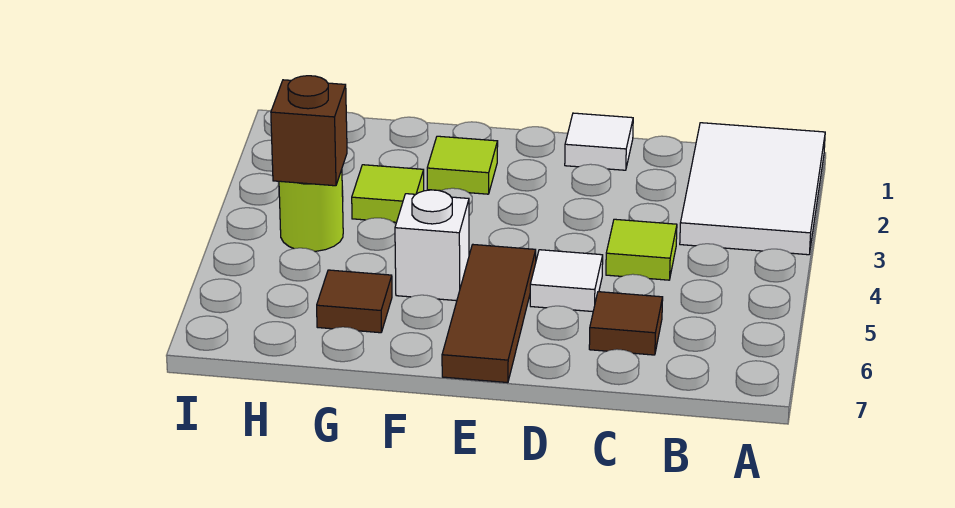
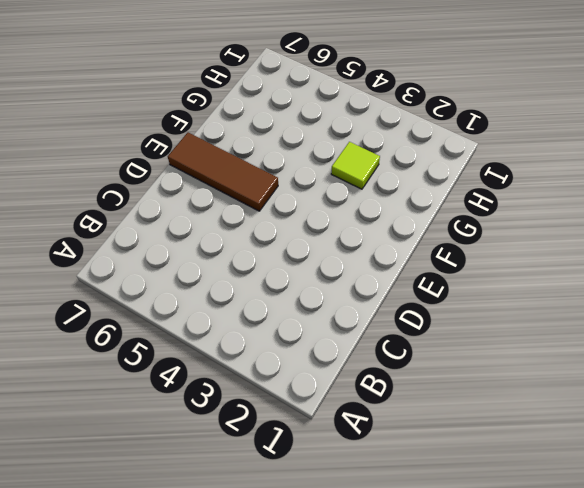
none -> white 2x3 tile [680,123,825,255]
none -> lime 1x1 tile [606,219,677,280]
none -> brown 1x1 tile [589,292,663,355]

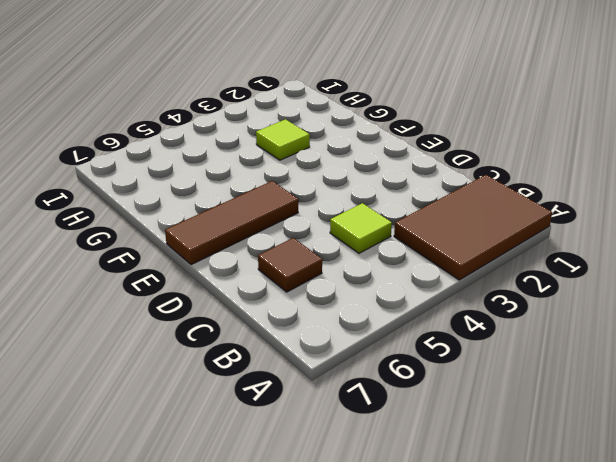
brown 2x3 tile [394,175,552,280] -> white 2x3 tile [680,123,825,255]
none -> white 1x1 tile [565,113,633,170]
none -> white 1x1 tile [530,250,603,312]
none -> lime 1x1 tile [427,136,498,194]

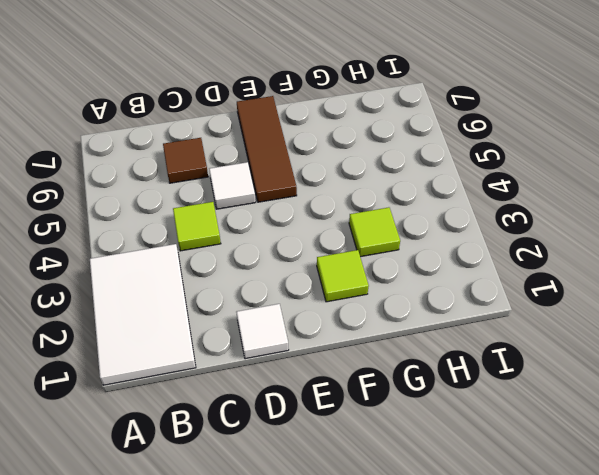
none -> white 1x1 brick [395,190,469,301]
none -> brown 1x1 tile [317,270,392,333]
none -> lime 1x1 round brick [279,170,343,251]

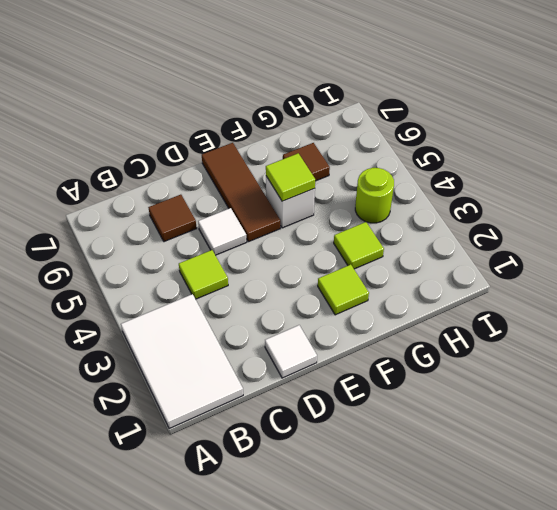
lime 1x1 tile [266,153,315,201] -> none
none -> brown 1x1 brick [271,76,347,186]

